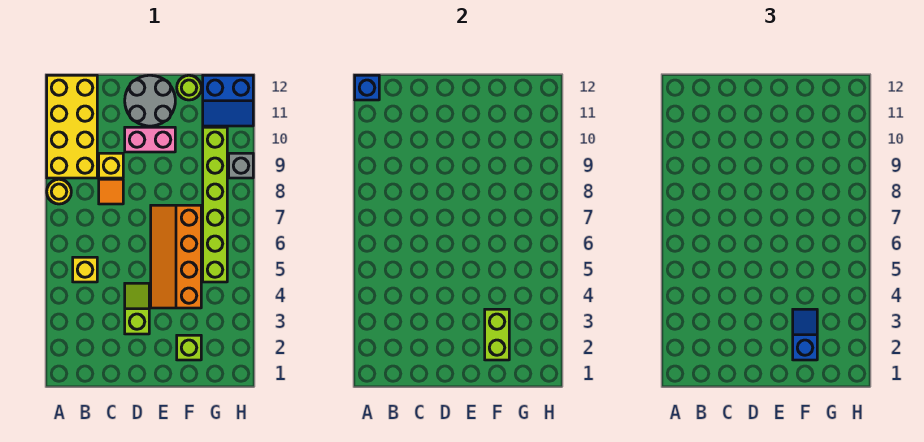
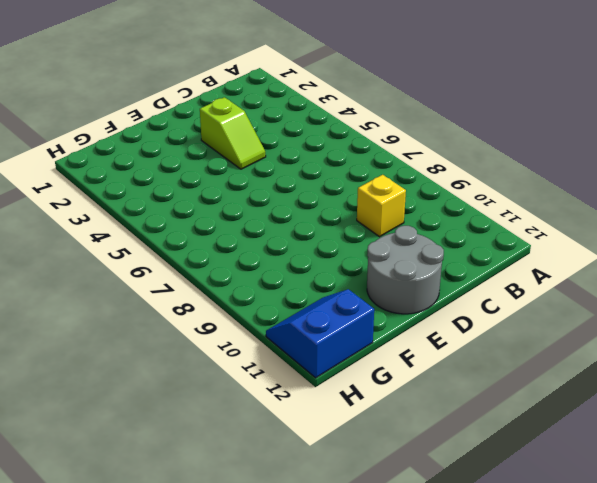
none -> yellow 1x1 round brick [47,179,71,204]
none -> yellow 2x4 brick [47,75,97,178]
none -> yellow 1x1 brick [73,257,97,282]

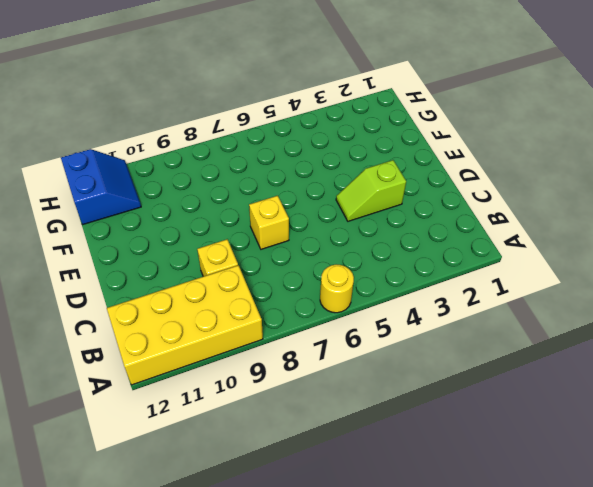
yellow 1x1 round brick [320,265,354,313] -> yellow 1x1 round brick moved to [47,179,71,204]
yellow 1x1 brick [249,196,289,249] -> yellow 1x1 brick moved to [73,257,97,282]
none -> orange 1x1 tile [99,179,123,204]
none -> pink 1x2 brick [125,127,175,152]
none -> grey 2x2 round brick [125,75,175,126]

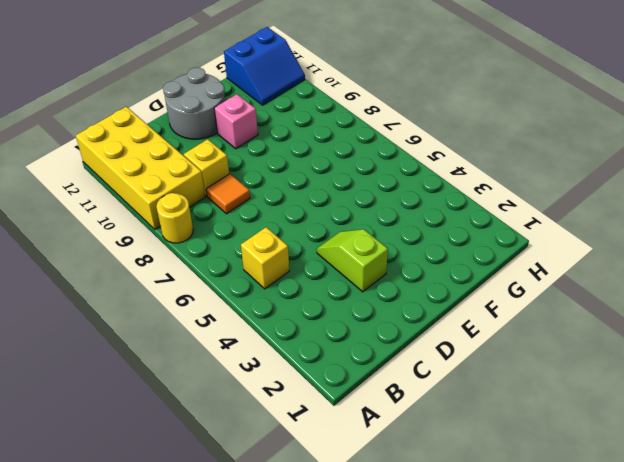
pink 1x1 brick [214,94,258,149] -> pink 1x2 brick [125,127,175,152]
none -> orange 2x4 slope [151,205,201,308]
none -> lime 1x1 brick [177,335,201,360]
none -> lime 1x1 round brick [177,75,201,100]

